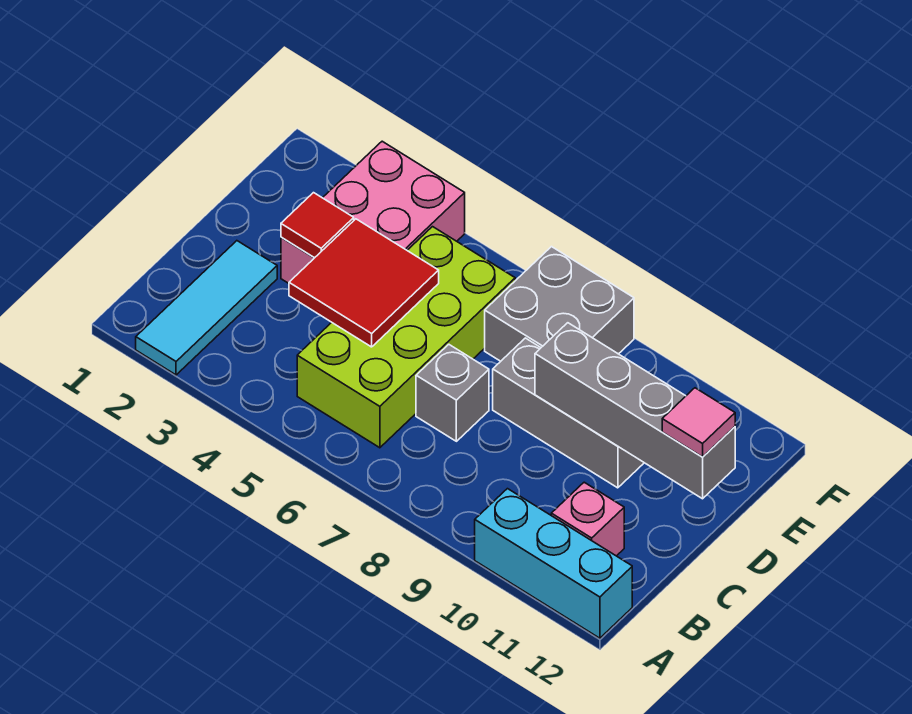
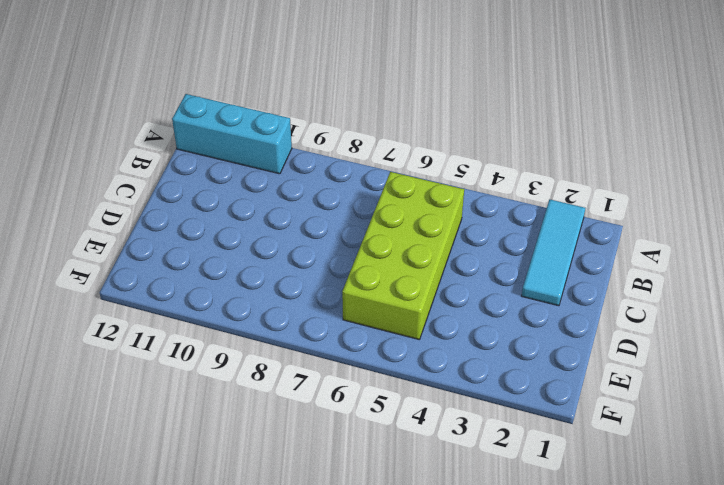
none -> pink 1x1 brick [551,482,624,556]
none -> grey 1x1 brick [416,344,489,441]
none -> pink 2x3 brick [281,141,465,283]

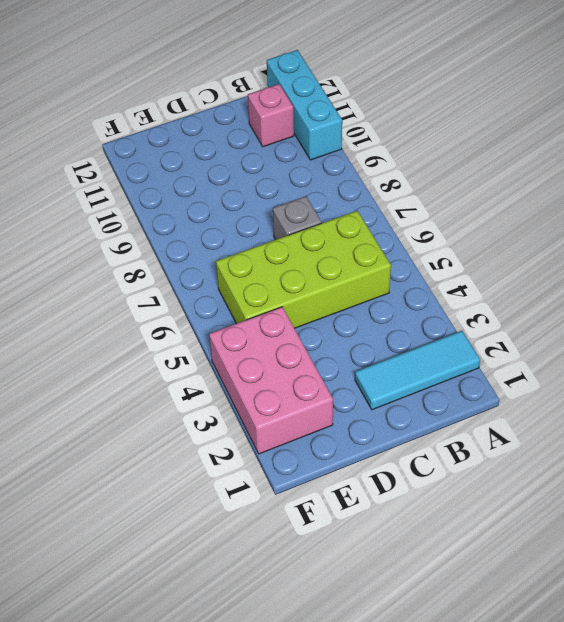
pink 2x3 brick [209,307,333,454] -> pink 2x3 brick turned to [281,141,465,283]
none -> grey 1x3 brick [493,338,644,488]
none -> grey 2x2 brick [485,247,634,361]
none -> red 2x2 tile [289,219,439,347]

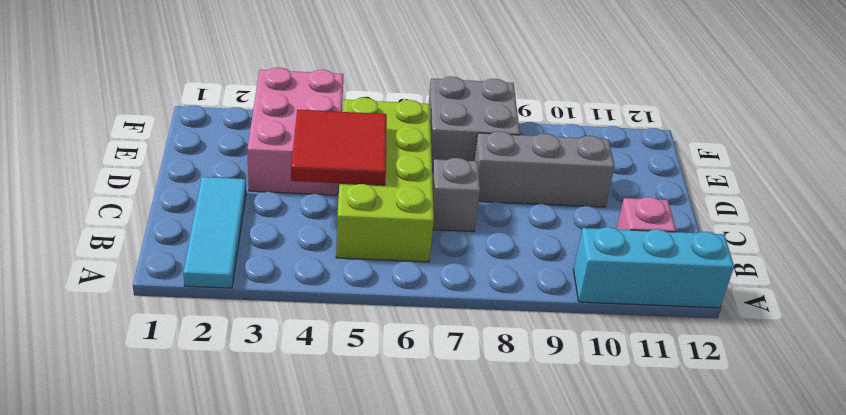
none -> red 1x1 tile [281,193,354,258]
none -> grey 1x4 brick [535,323,735,499]
none -> pink 1x1 tile [662,388,735,457]

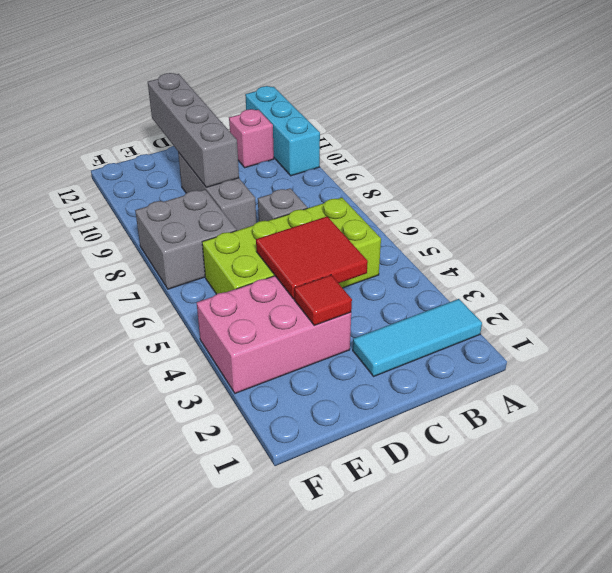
none -> pink 1x1 tile [662,388,735,457]

